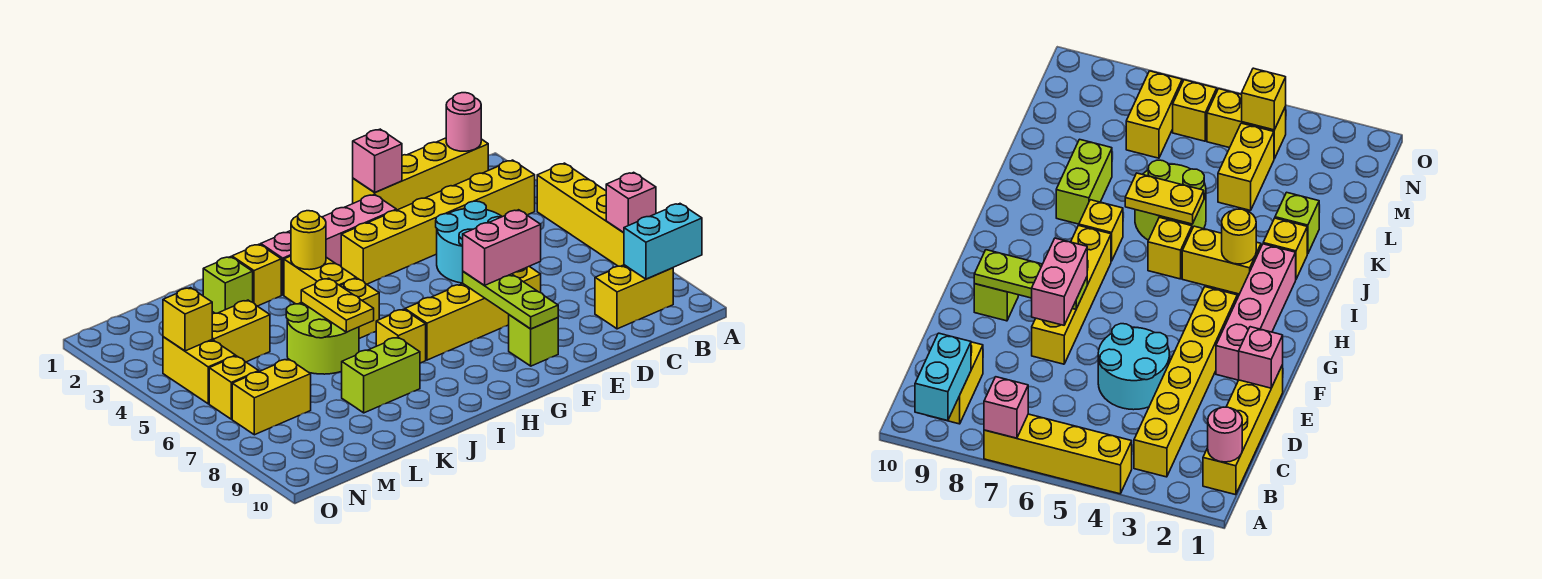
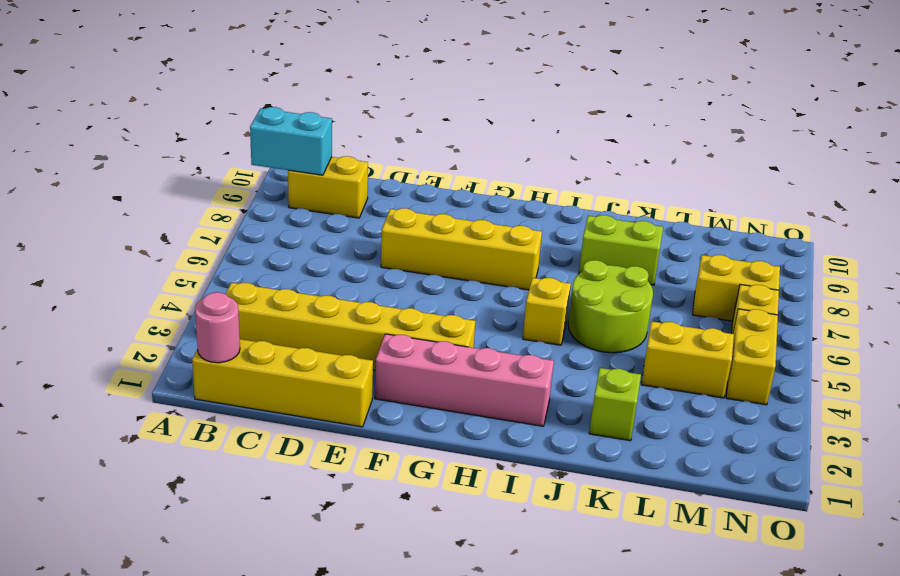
none -> yellow 1x4 brick [537,163,624,266]
none -> cyan 2x2 round brick [436,201,502,283]
none -> lime 1x1 brick [509,315,558,366]

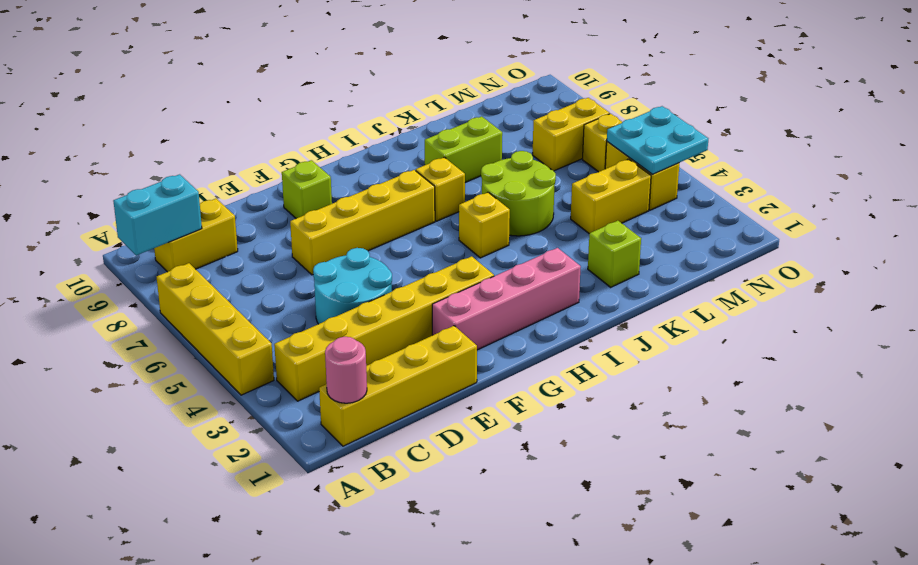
cyan 2x2 plate [607,106,708,174] -> yellow 1x1 brick [163,288,212,351]
none -> yellow 1x2 brick [284,256,356,304]
none -> yellow 1x1 brick [232,244,281,306]
none -> pink 1x1 brick [606,172,656,233]

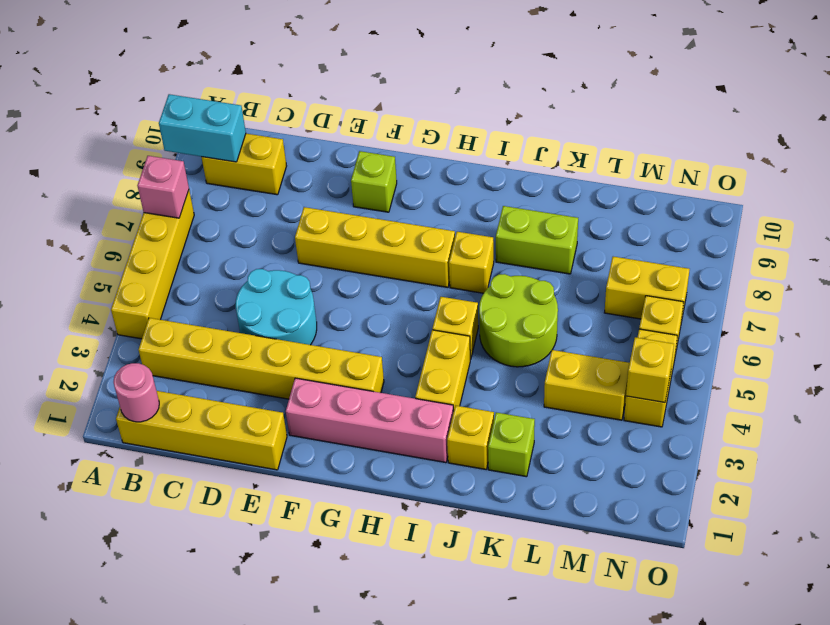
none -> pink 1x1 brick [353,129,402,192]
none -> lime 1x3 plate [463,271,558,329]
none -> yellow 1x1 round brick [291,211,326,270]

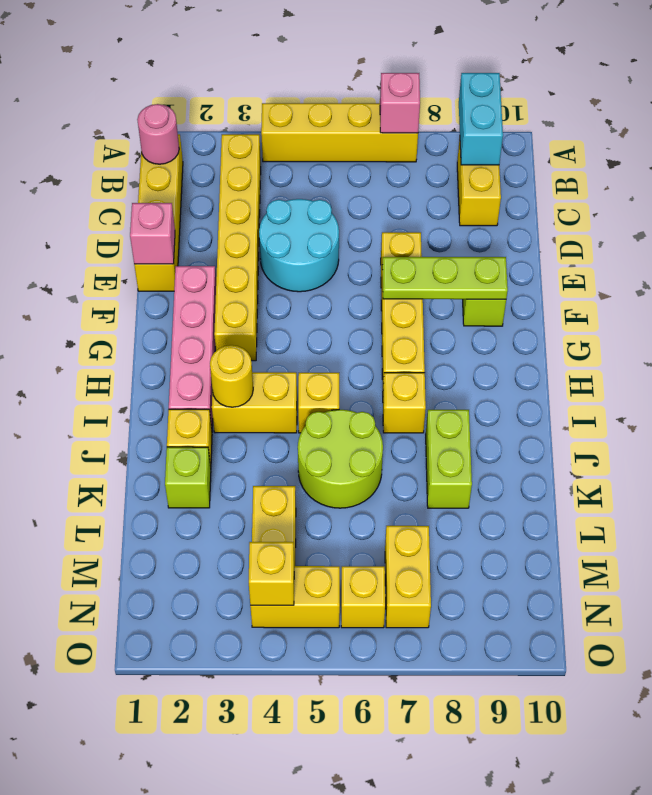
none -> yellow 1x2 plate [301,278,374,332]
none -> pink 1x2 brick [463,210,541,286]

